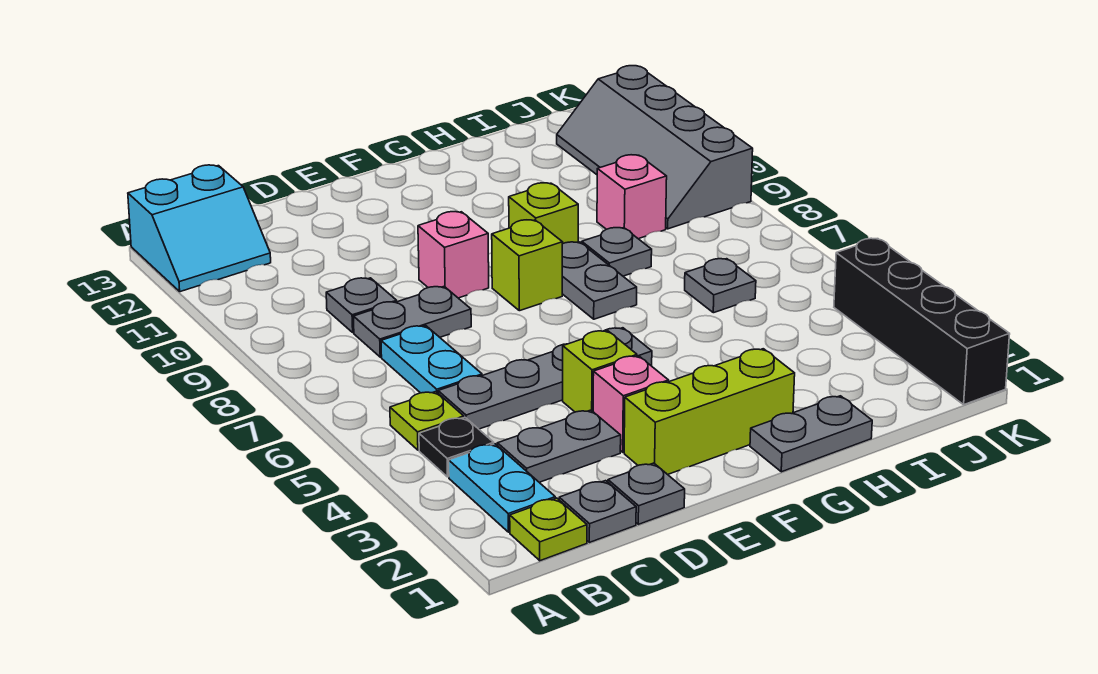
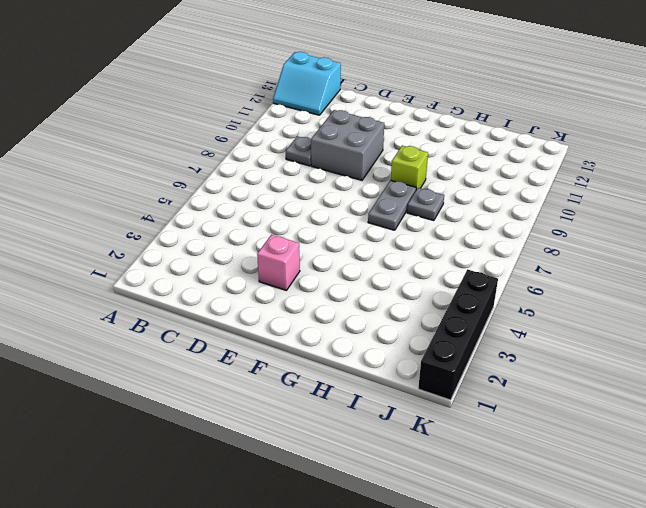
grey 2x2 brick [311,110,384,180] -> pink 1x1 brick [418,212,489,298]
none -> lime 1x1 plate [510,498,587,561]
none -> cyan 1x2 plate [449,444,555,532]
none -> black 1x1 plate [419,418,494,477]

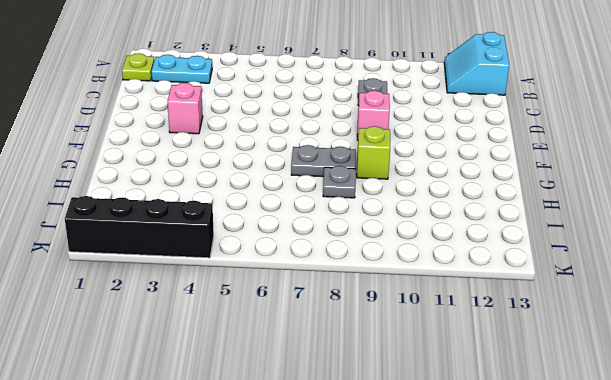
none -> black 1x1 plate [419,418,494,477]
none -> lime 1x1 plate [390,392,464,450]
none -> grey 1x1 plate [559,481,636,542]

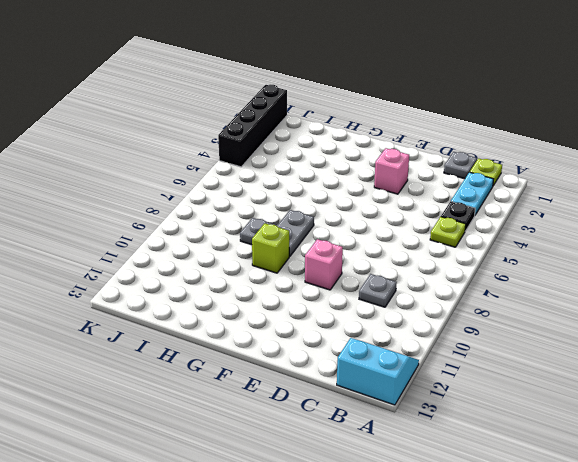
none -> grey 1x2 plate [497,410,621,482]
none -> grey 1x4 plate [438,328,652,429]
none -> cyan 1x2 plate [381,326,482,393]

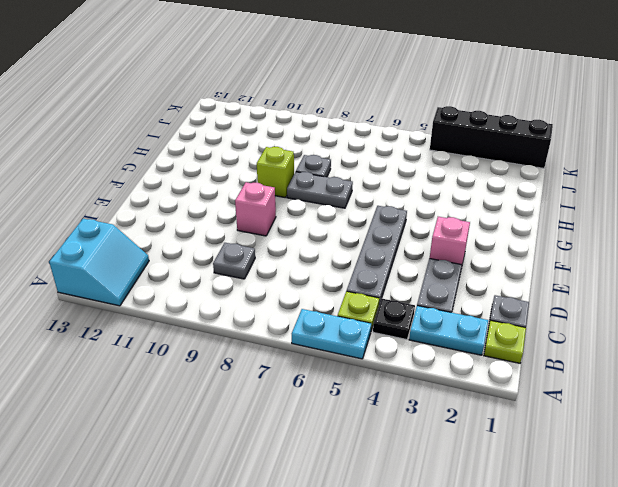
cyan 1x2 plate [292,309,371,359] -> cyan 1x2 plate moved to [381,326,482,393]
none -> grey 1x2 plate [353,287,471,357]
none -> grey 1x1 plate [608,463,685,524]
none -> lime 1x3 brick [624,349,795,475]

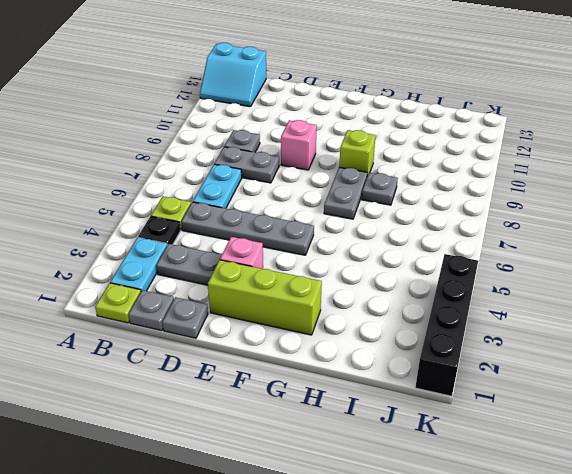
none -> lime 1x1 brick [563,331,637,412]
none -> lime 1x1 brick [492,220,563,311]
none -> grey 1x2 plate [750,396,872,472]

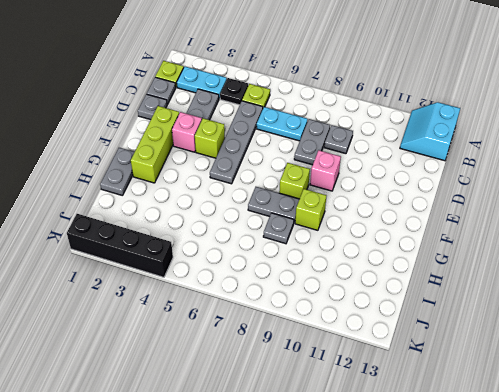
none -> grey 1x1 plate [685,259,756,313]
none -> pink 1x1 brick [597,155,667,239]
none -> grey 2x4 slope [557,66,753,229]

